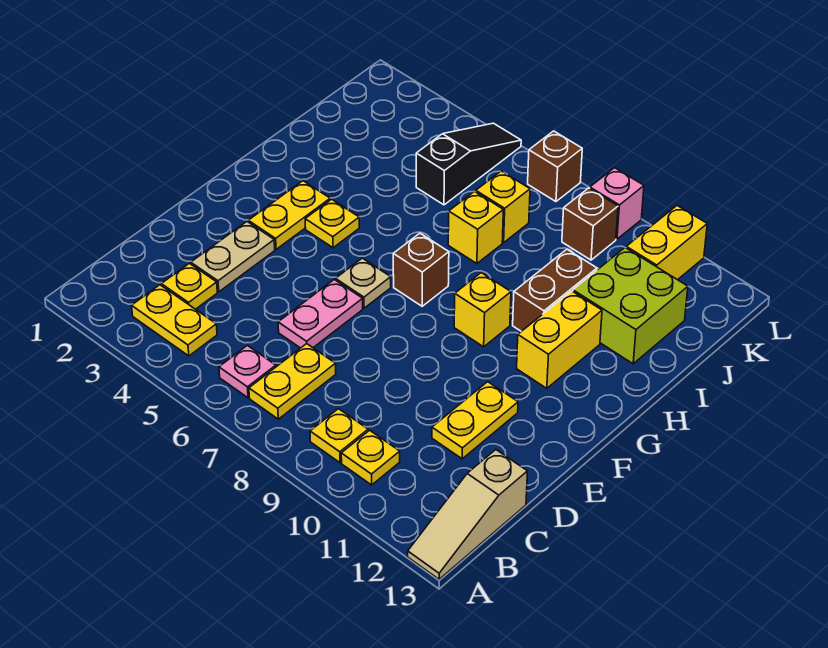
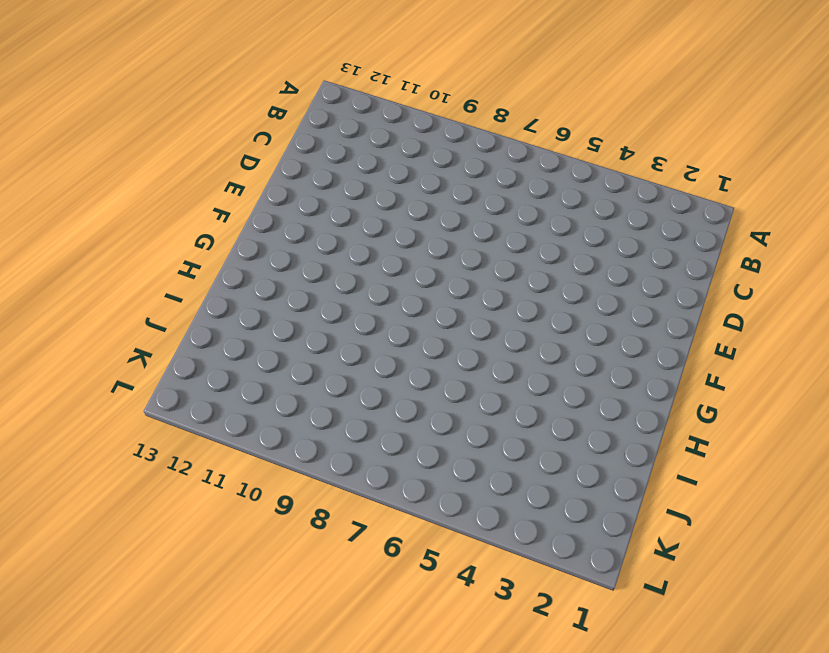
none -> tan 1x3 slope [408,450,528,579]
none -> yellow 1x2 plate [132,285,217,356]
none -> pink 1x1 plate [219,345,276,398]

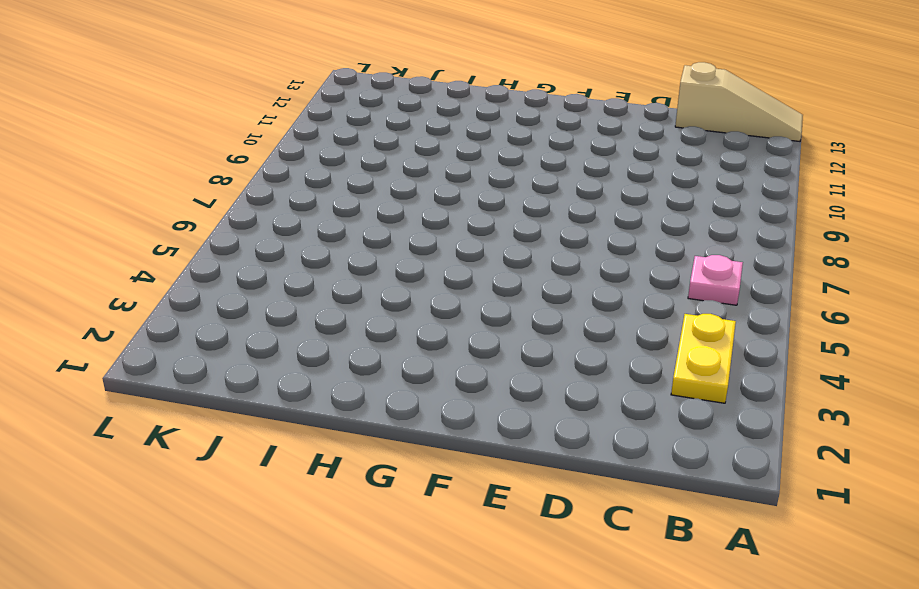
none -> yellow 1x2 plate [249,344,336,419]
none -> yellow 1x1 plate [310,409,368,463]
none -> yellow 1x1 plate [341,430,400,485]

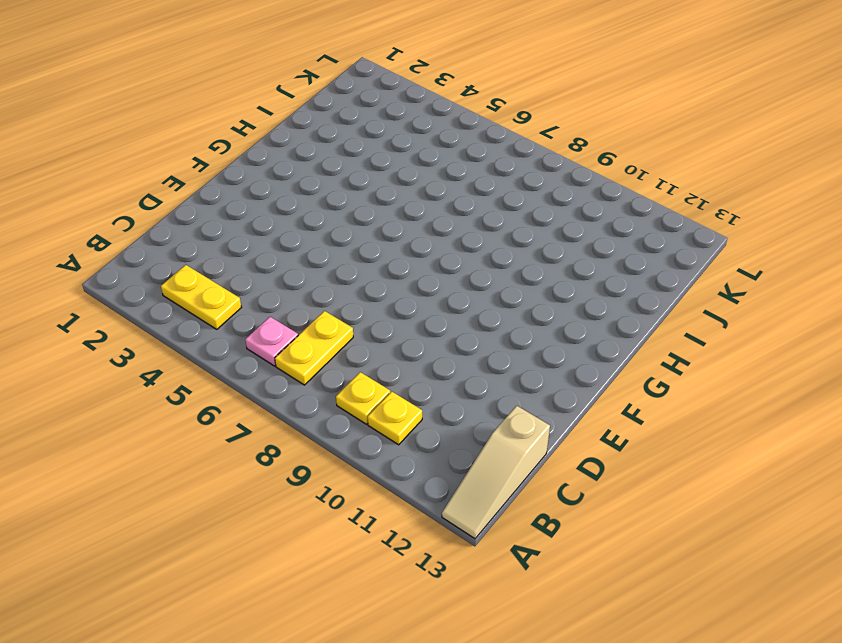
none -> yellow 1x1 plate [161,263,217,309]
none -> tan 1x2 plate [191,222,275,292]
none -> pink 1x2 plate [278,280,363,348]

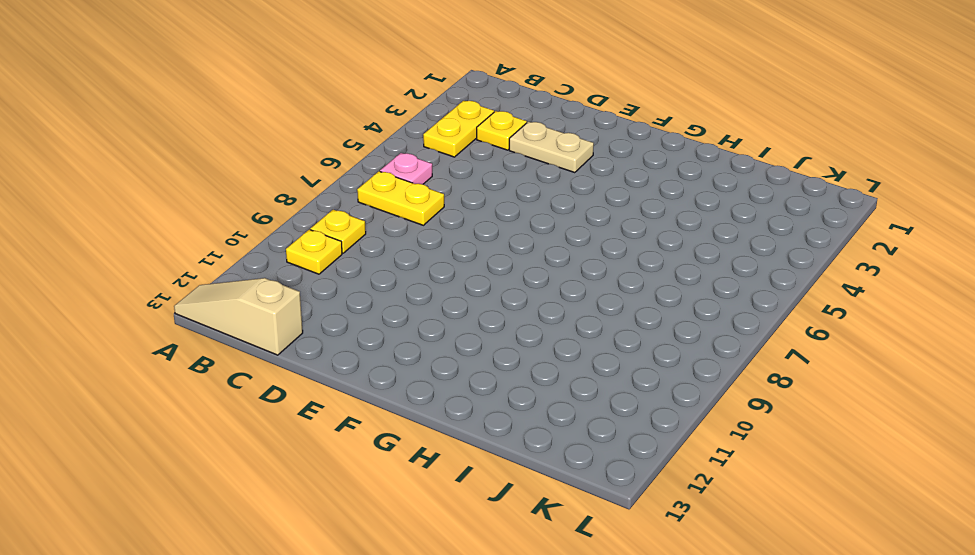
none -> pink 1x2 plate [278,280,363,348]
none -> yellow 1x2 plate [432,382,518,459]
none -> yellow 1x2 plate [248,181,330,249]

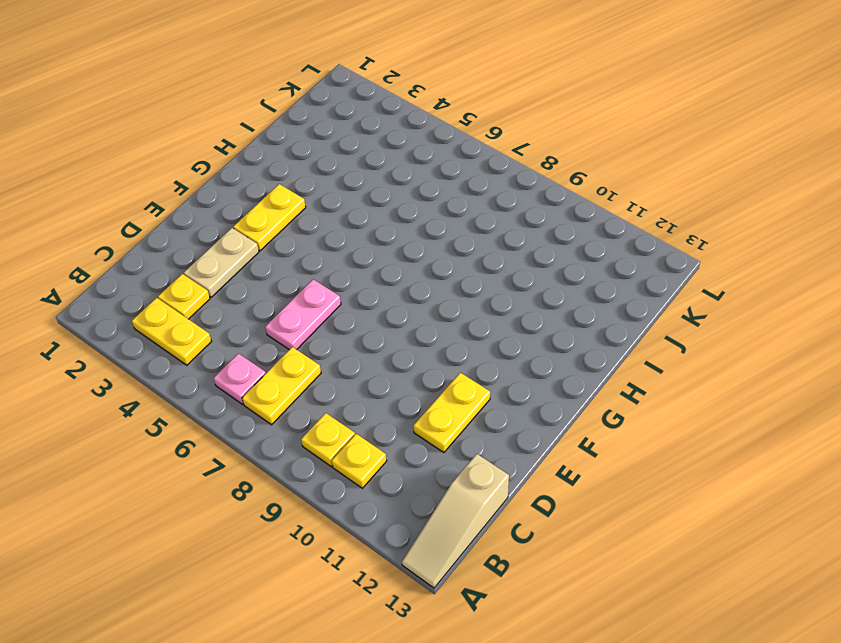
none -> tan 1x1 plate [336,258,391,308]
none -> yellow 1x1 plate [305,199,359,248]
none -> brown 1x1 brick [393,233,449,306]

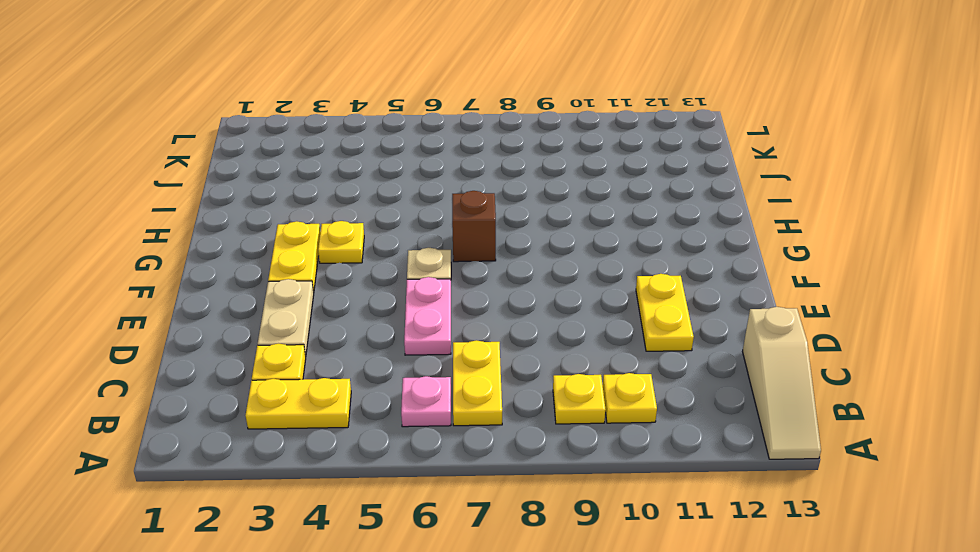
none -> yellow 1x1 brick [454,273,511,347]
none -> yellow 1x2 brick [517,291,602,388]
none -> brown 1x2 brick [513,249,597,331]

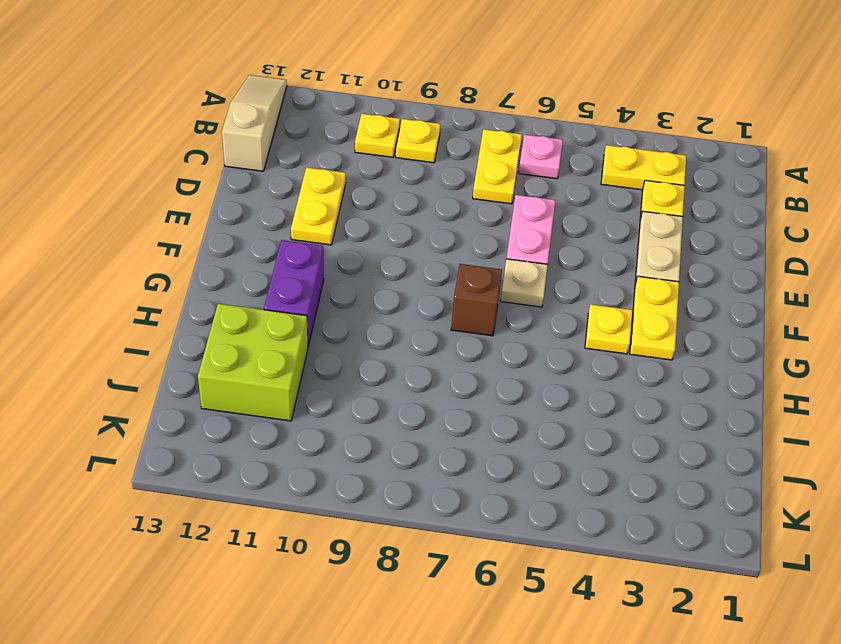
purple 1x2 brick [264,240,324,346] -> yellow 1x2 brick [517,291,602,388]
none -> yellow 1x1 brick [454,273,511,347]
none -> brown 1x2 brick [513,249,597,331]
none -> yellow 1x1 brick [448,191,503,264]

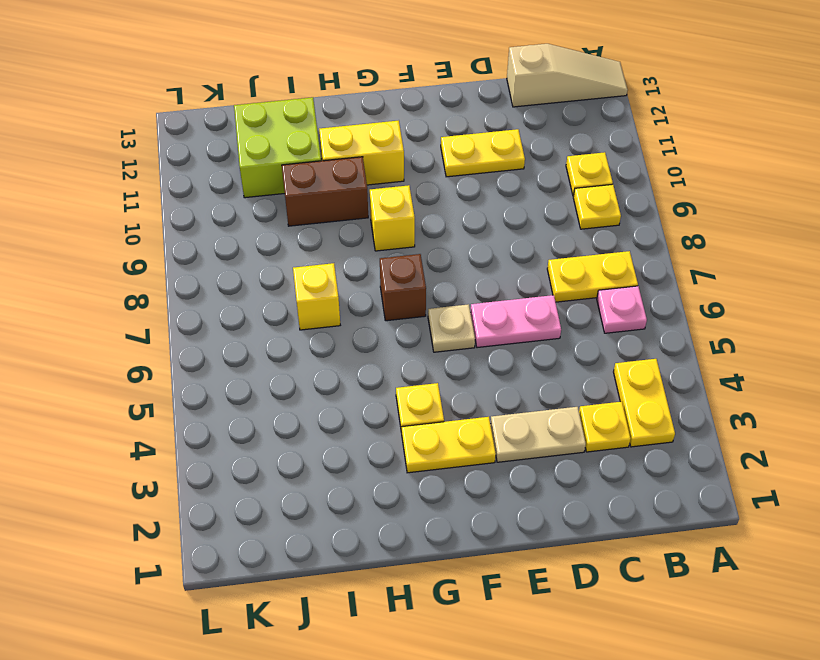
none -> black 1x3 slope [416,123,521,205]
none -> yellow 1x1 brick [476,171,530,243]
none -> brown 1x1 brick [562,188,618,260]

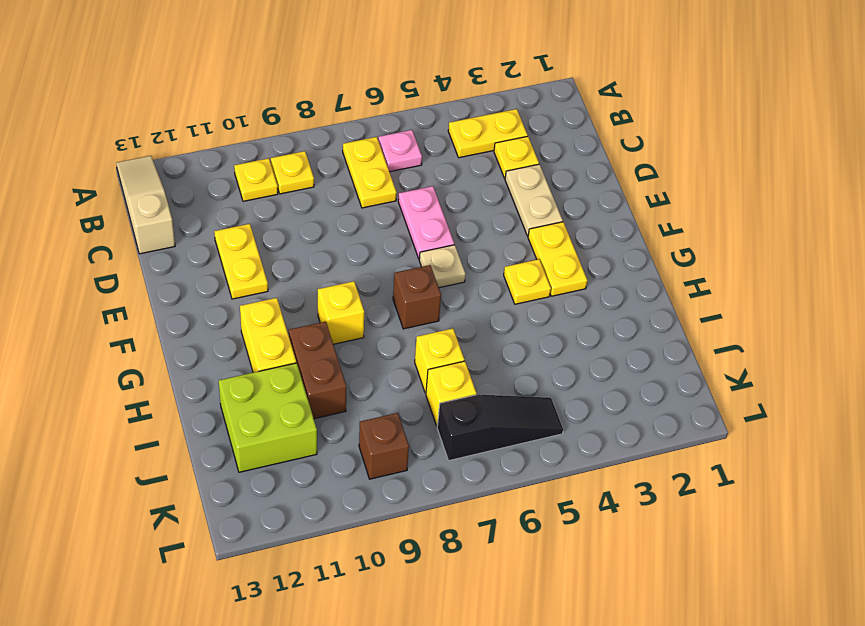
black 1x3 slope [437,394,563,461] -> black 1x3 slope turned to [416,123,521,205]
none -> yellow 1x2 brick [626,206,707,280]
none -> brown 1x1 brick [528,131,582,202]
none -> pink 1x1 brick [590,168,644,239]

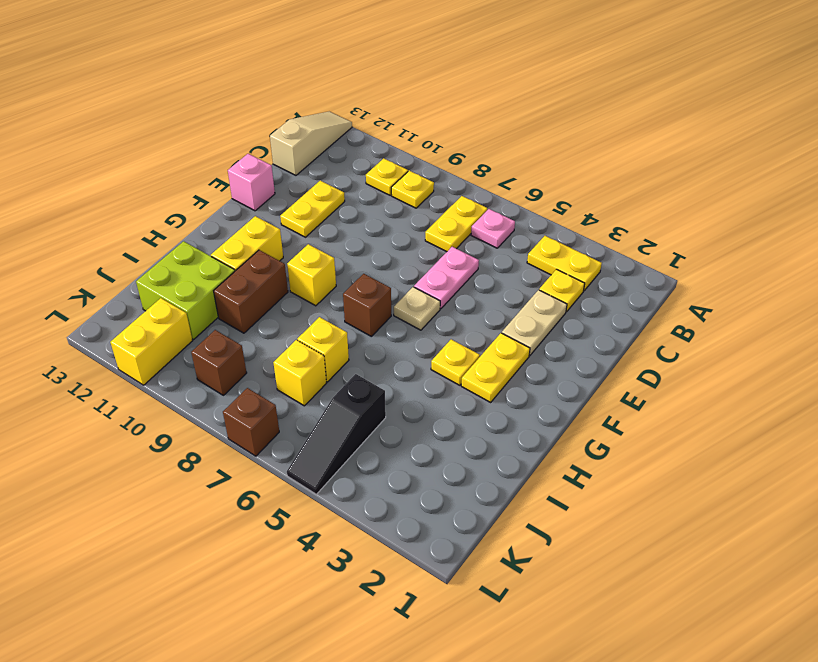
pink 1x1 brick [228,154,275,211] -> pink 1x1 brick moved to [590,168,644,239]

